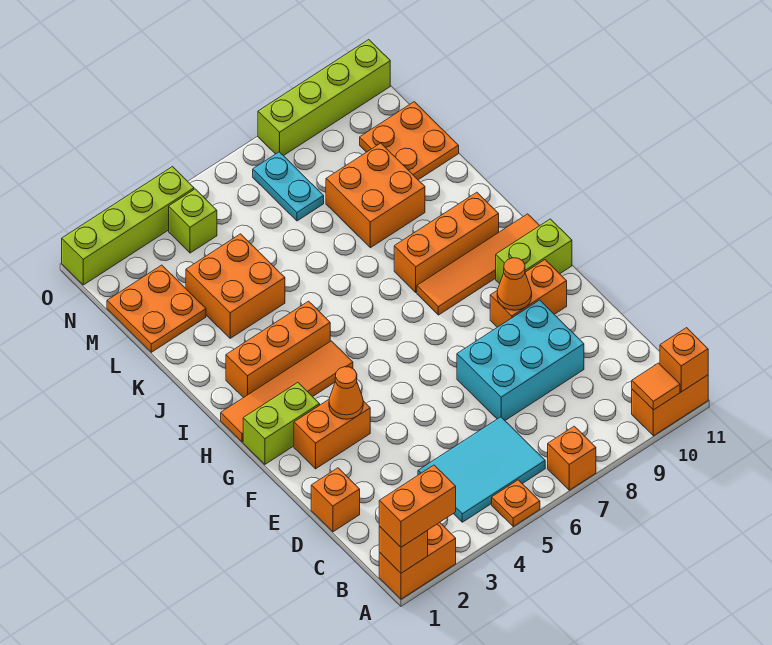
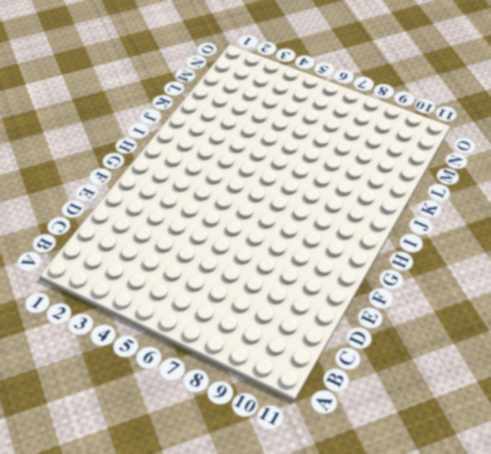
none -> orange 1x2 brick [379,522,456,599]
none -> orange 1x1 plate [492,480,540,526]
none -> orange 1x1 brick [548,426,596,490]

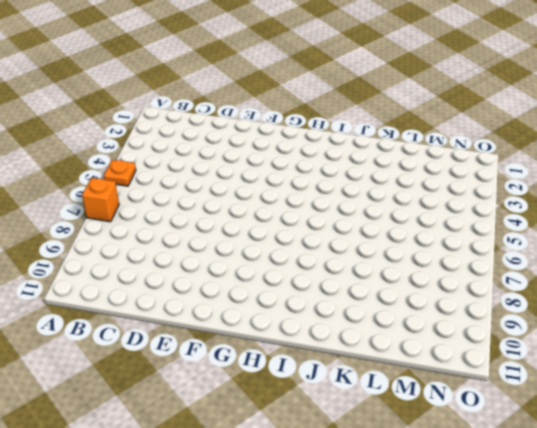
none -> orange 1x2 brick [379,522,456,599]
none -> orange 1x2 brick [632,375,708,436]
none -> cyan 2x3 tile [418,417,545,522]

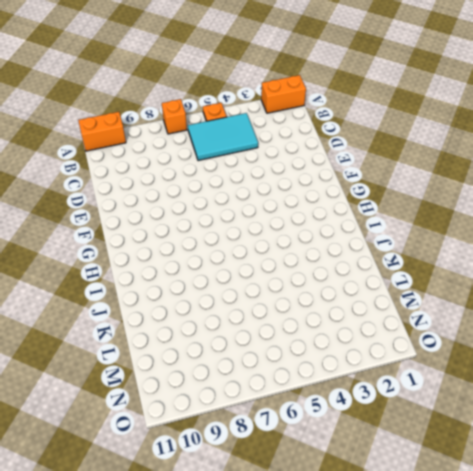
none -> orange 1x1 brick [311,468,360,532]
none -> cyan 2x3 brick [457,300,584,420]
none -> orange 1x2 brick [294,400,370,469]

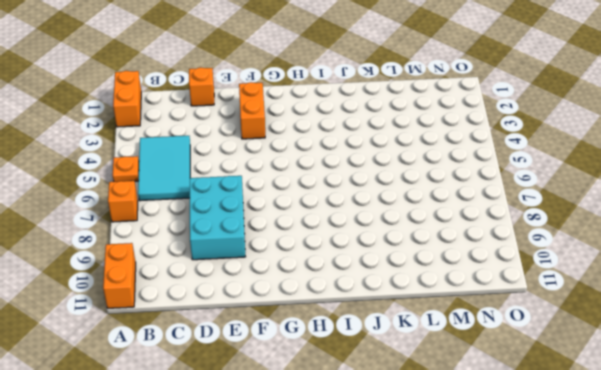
none -> orange 1x2 brick [490,260,567,327]
none -> lime 1x2 brick [243,383,320,464]
none -> lime 1x2 brick [496,219,572,284]

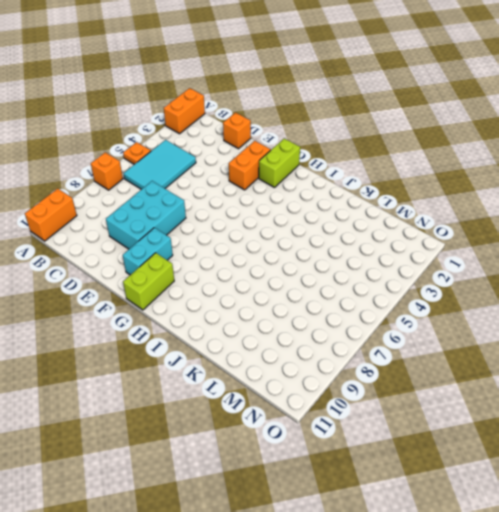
cyan 1x2 brick [123,228,173,275] -> orange 1x2 brick [490,260,567,327]
none -> orange 1x4 tile [221,341,353,442]
none -> orange 1x4 tile [417,214,540,315]
none -> orange 1x3 brick [226,301,330,398]

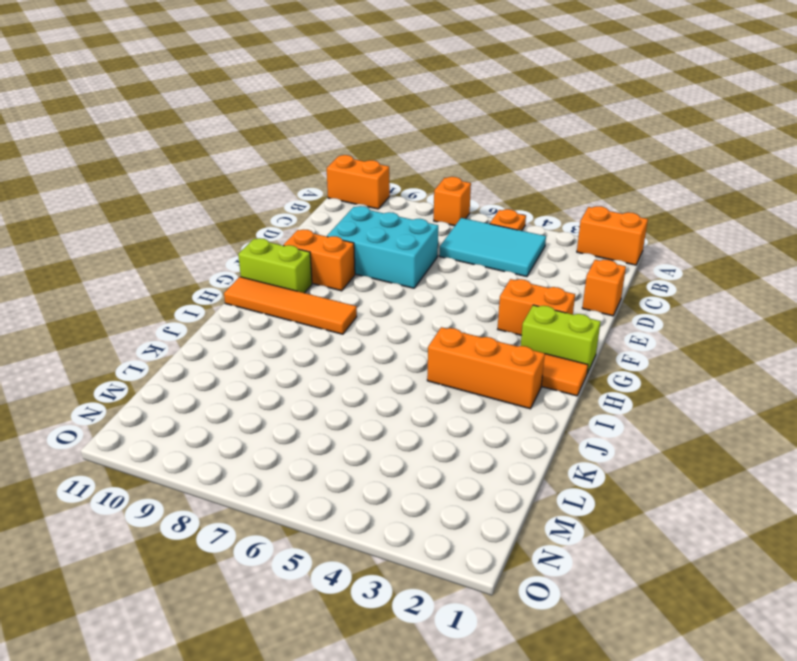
none -> orange 1x3 brick [394,192,499,292]
none -> orange 2x2 brick [186,234,285,338]
none -> orange 2x2 brick [326,143,425,248]

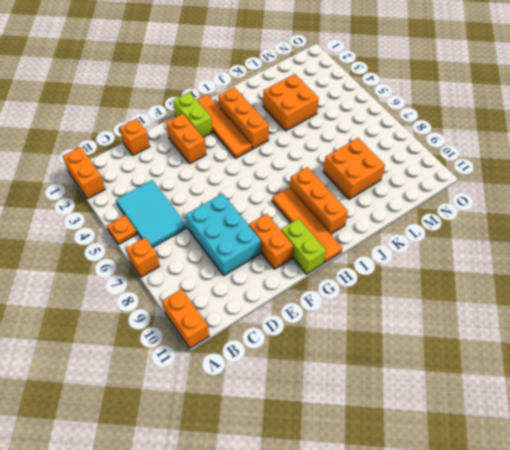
none -> orange 2x2 plate [107,265,206,352]
none -> orange 2x2 plate [360,102,459,180]
none -> cyan 1x2 plate [253,152,324,221]

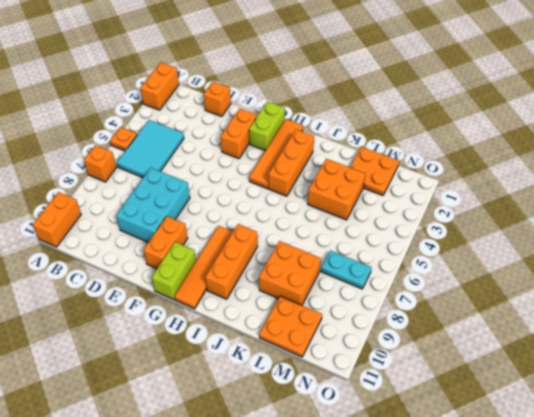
none -> lime 1x1 brick [169,189,217,253]
none -> lime 1x4 brick [62,167,194,285]
none -> lime 1x4 brick [258,40,390,156]

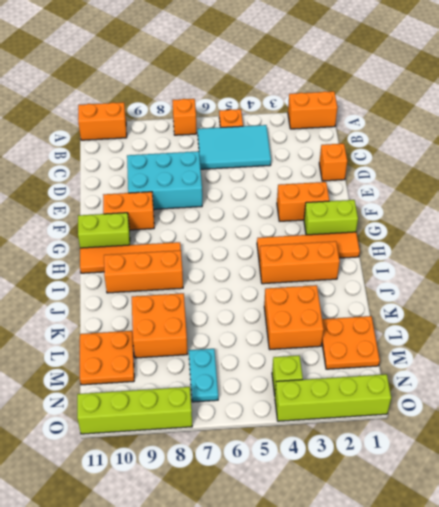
none -> orange 1x1 brick [379,527,428,573]
none -> orange 1x1 tile [632,363,680,410]
none -> orange 1x1 brick [660,328,708,392]

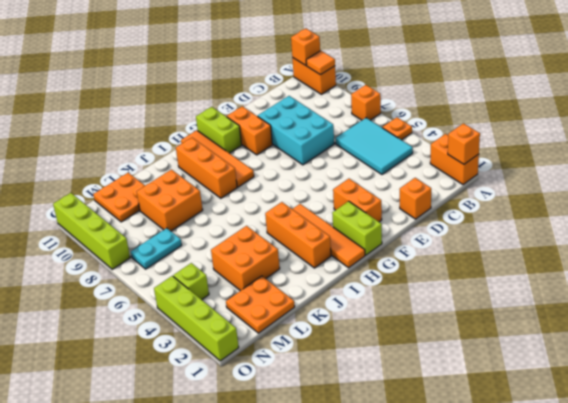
none -> orange 1x1 cone [329,367,363,419]
none -> orange 1x1 cone [497,258,532,310]
none -> orange 1x2 brick [379,465,456,547]

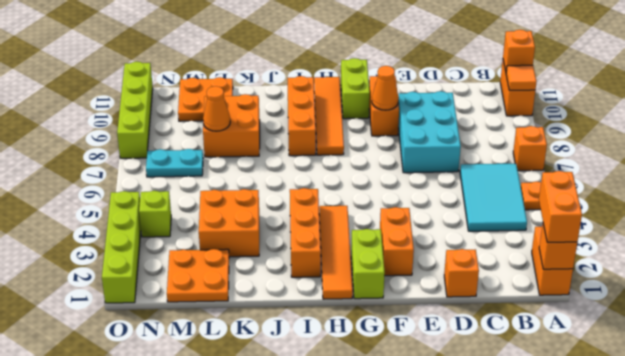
orange 1x1 cone [203,86,230,131] -> orange 1x1 cone moved to [329,367,363,419]

